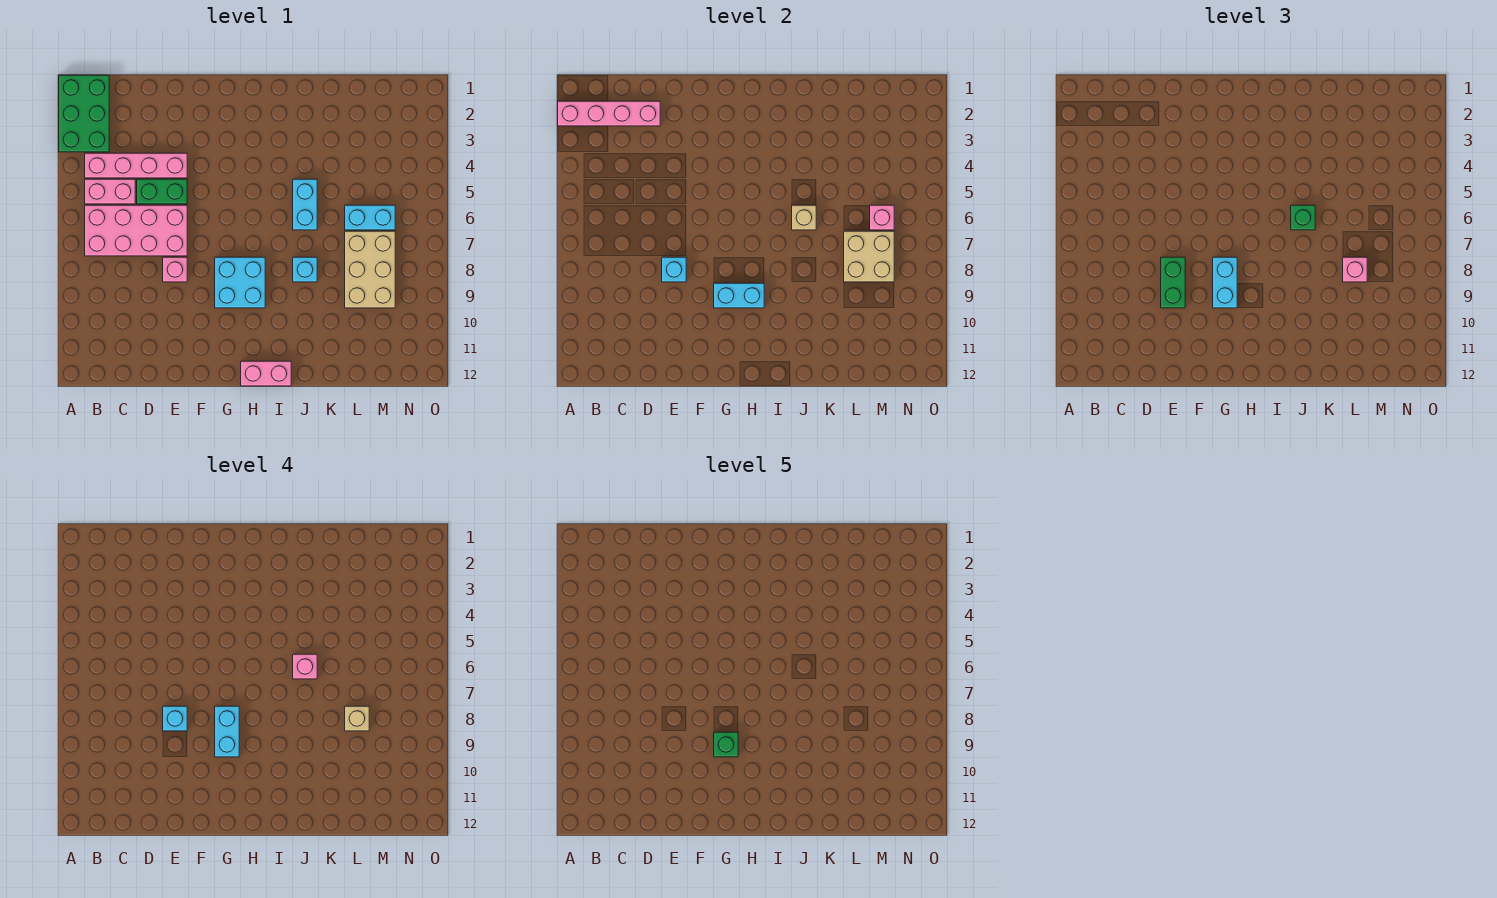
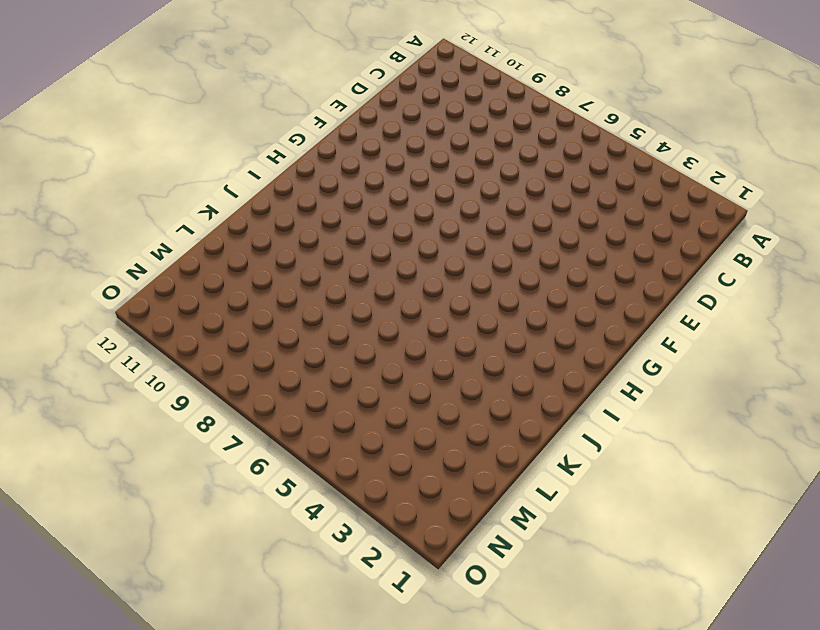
none -> green 2x3 brick [59,75,109,152]
none -> pink 1x4 brick [85,153,187,178]
none -> pink 1x2 brick [85,179,135,204]

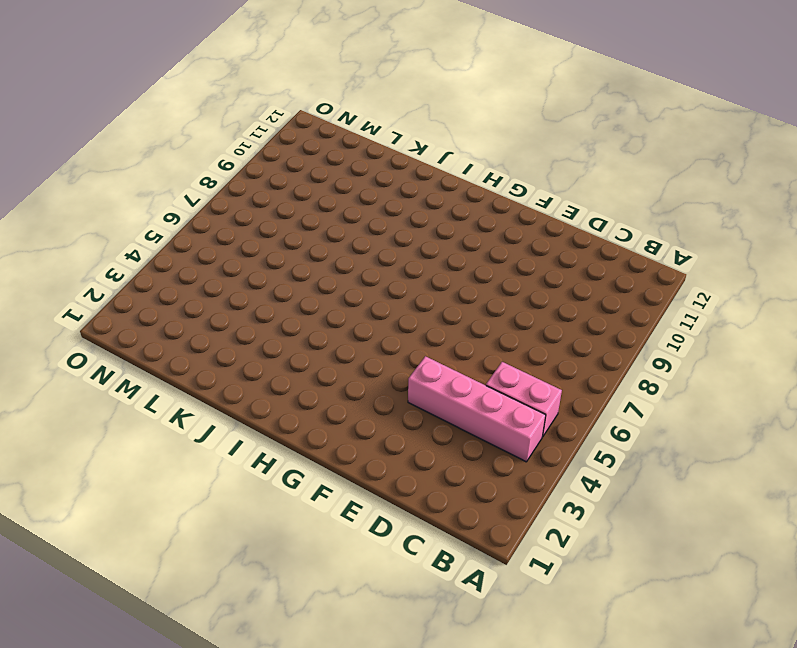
none -> green 2x3 brick [59,75,109,152]
none -> pink 2x4 brick [85,205,187,256]
none -> green 1x2 brick [137,179,187,204]

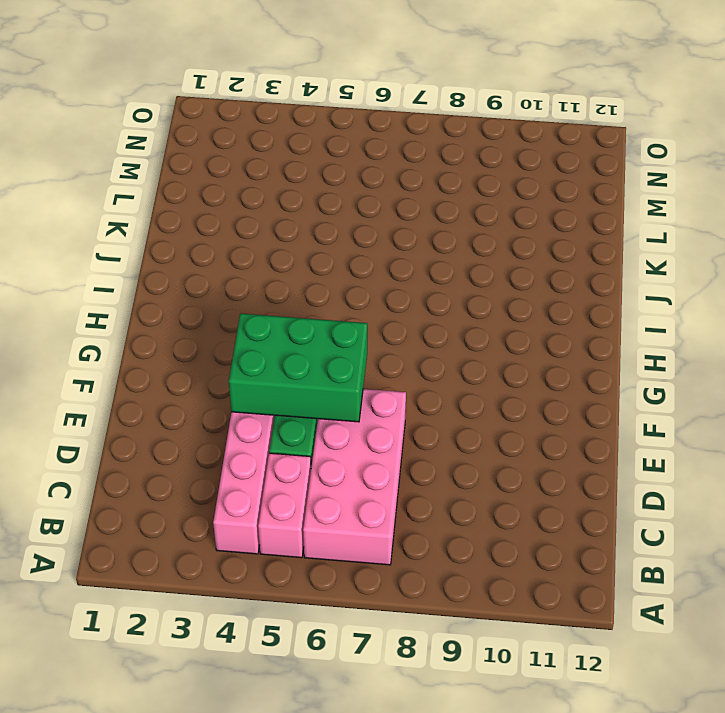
green 2x3 brick [229,313,367,422] -> green 2x3 brick moved to [59,75,109,152]
none -> pink 1x1 brick [163,257,187,282]
none -> cyan 2x2 brick [215,257,265,308]
none -> pink 1x2 brick [241,361,291,386]

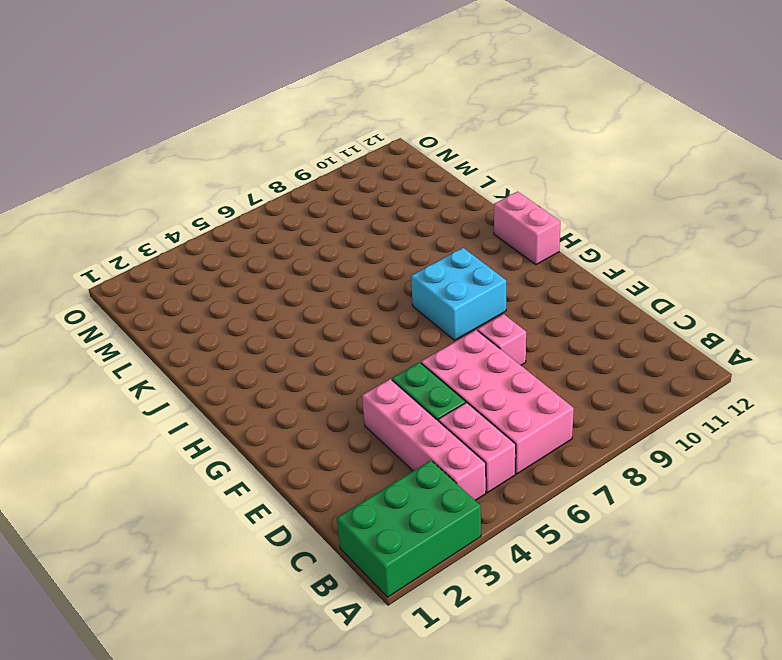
none -> cyan 1x2 brick [293,179,317,230]
none -> cyan 1x1 brick [293,257,317,282]
none -> cyan 1x2 brick [345,205,395,230]

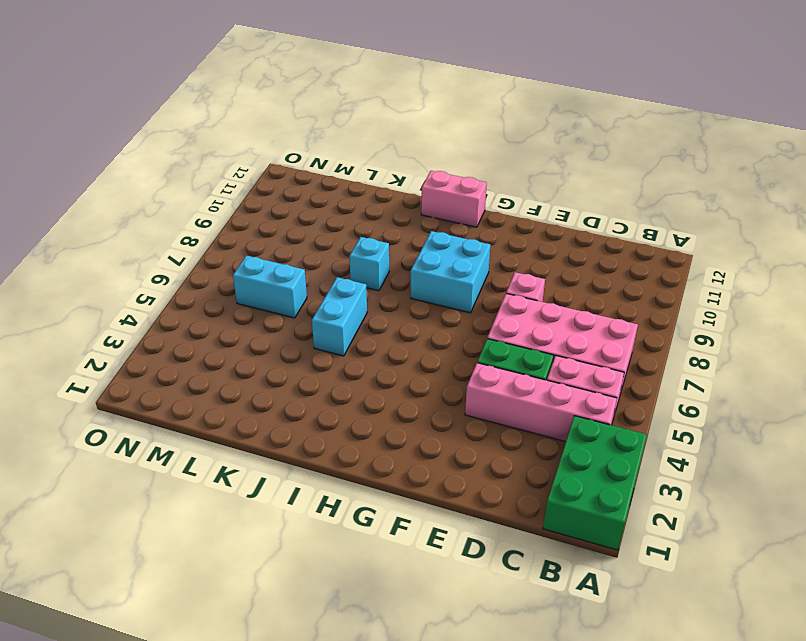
none -> tan 2x3 brick [345,231,395,308]
none -> pink 1x4 brick [558,101,660,126]
none -> cyan 1x1 brick [662,257,686,282]

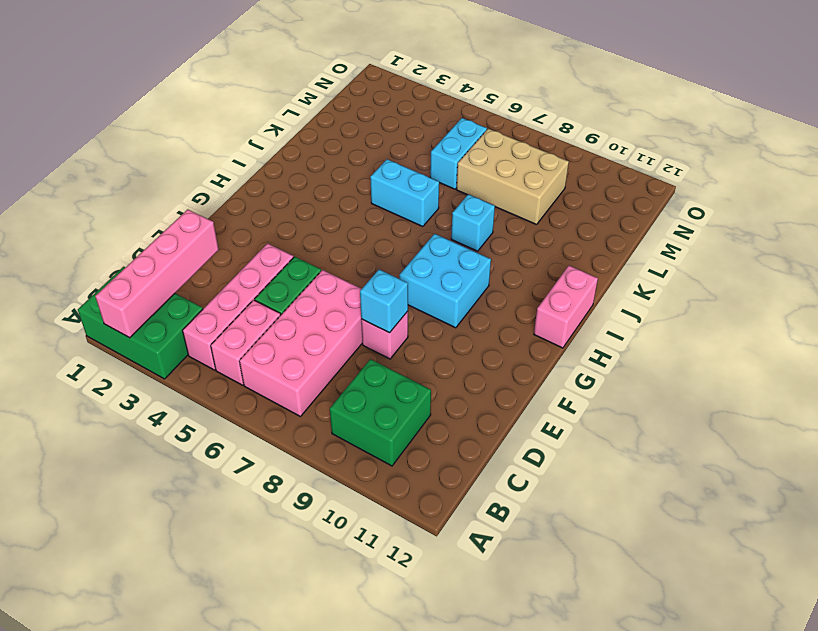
green 2x2 brick [330,359,431,466] -> none
none -> cyan 1x2 brick [714,283,764,308]
none -> tan 1x1 brick [792,205,816,230]
none -> tan 2x2 brick [844,231,894,282]

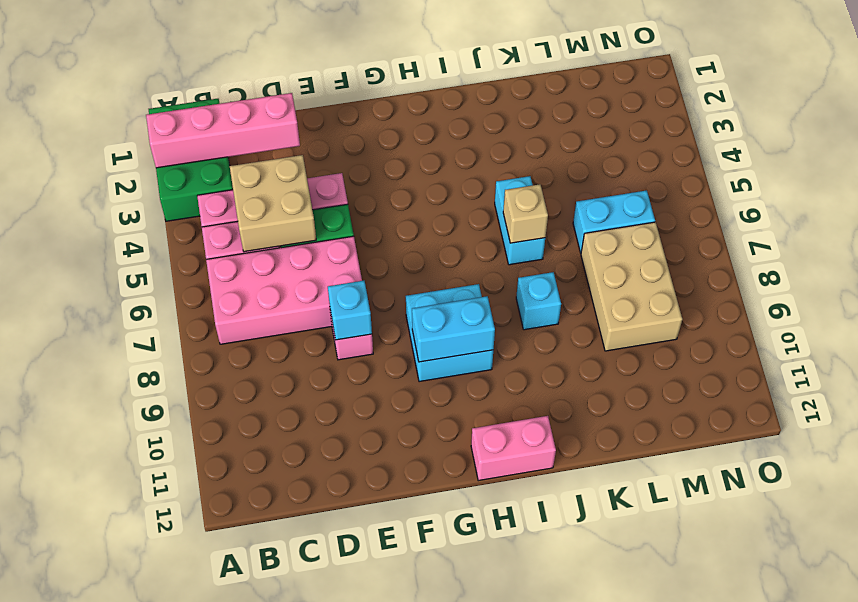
tan 2x2 brick [230,155,316,252] -> tan 2x2 brick moved to [844,231,894,282]
none -> pink 1x1 brick [870,205,894,230]
none -> green 1x2 brick [1161,257,1185,308]
none -> cyan 1x2 brick [1213,257,1237,308]

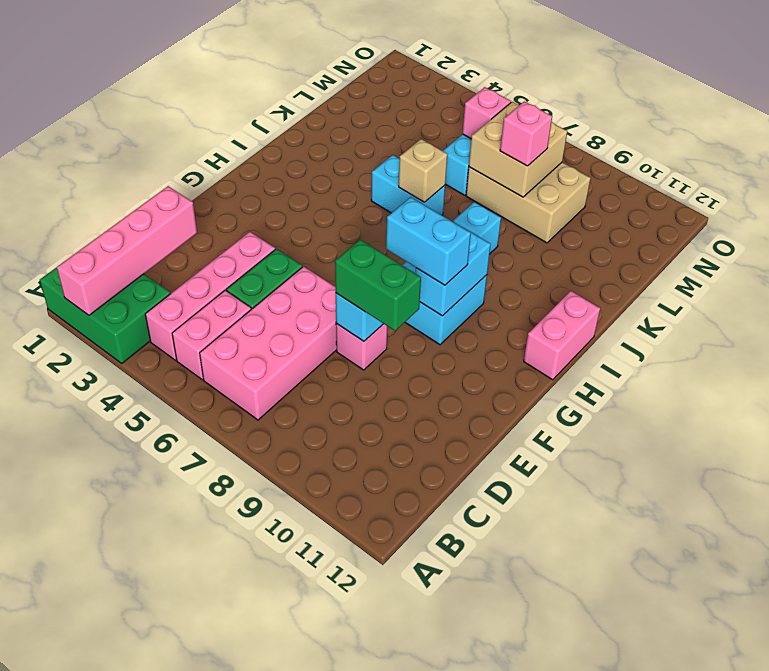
none -> green 1x1 brick [1291,205,1315,230]
none -> cyan 1x1 brick [163,706,187,731]
none -> cyan 1x2 brick [215,706,239,757]

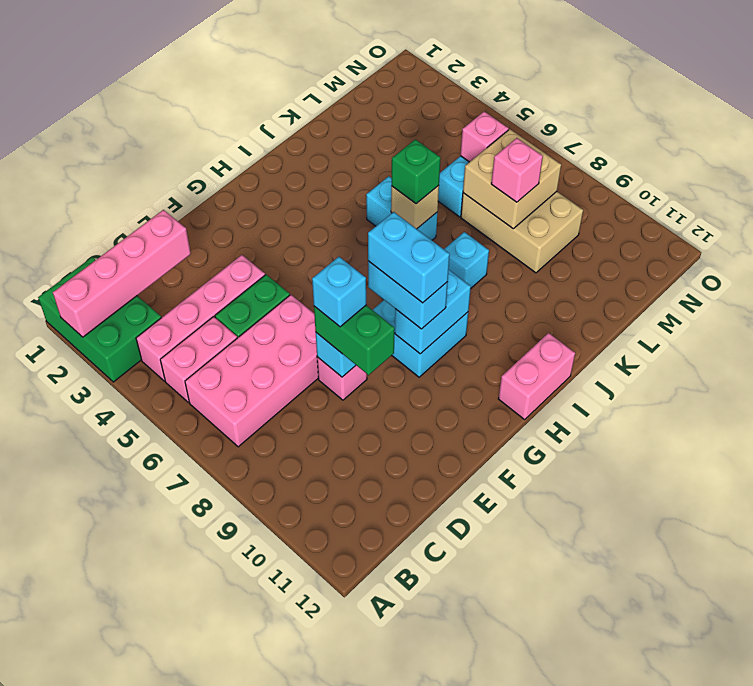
none -> pink 1x1 brick [293,654,317,679]
none -> tan 1x1 brick [345,706,369,731]
none -> green 1x1 brick [714,732,738,757]

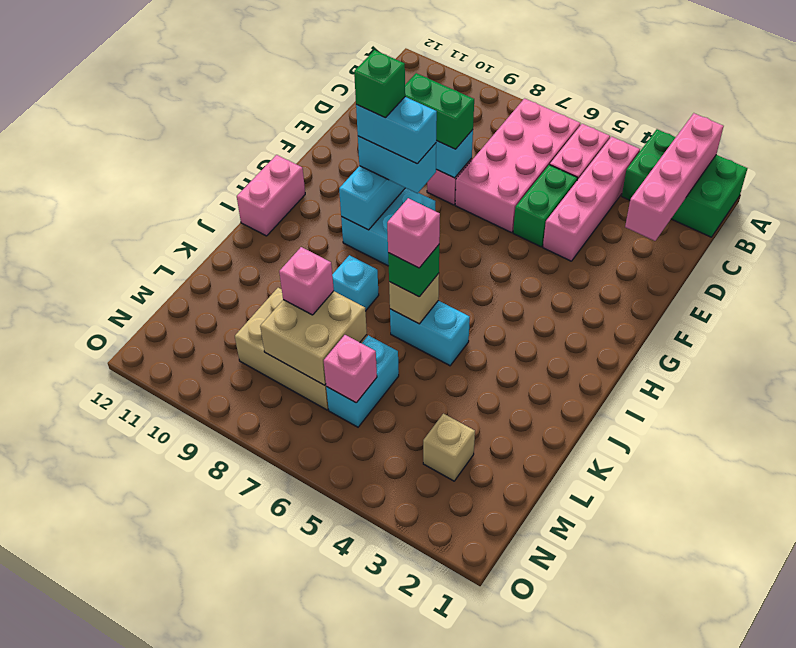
tan 1x1 brick [423,414,475,481] -> tan 1x1 brick moved to [345,706,369,731]
none -> cyan 1x1 brick [163,706,187,731]

